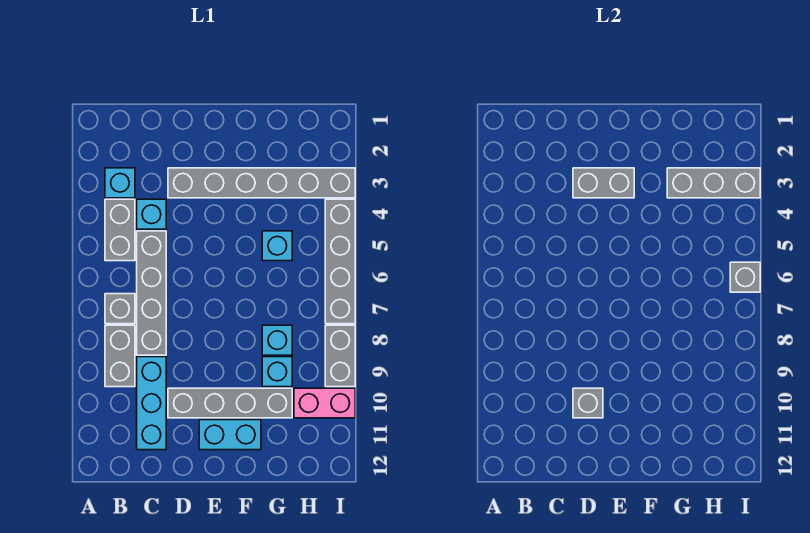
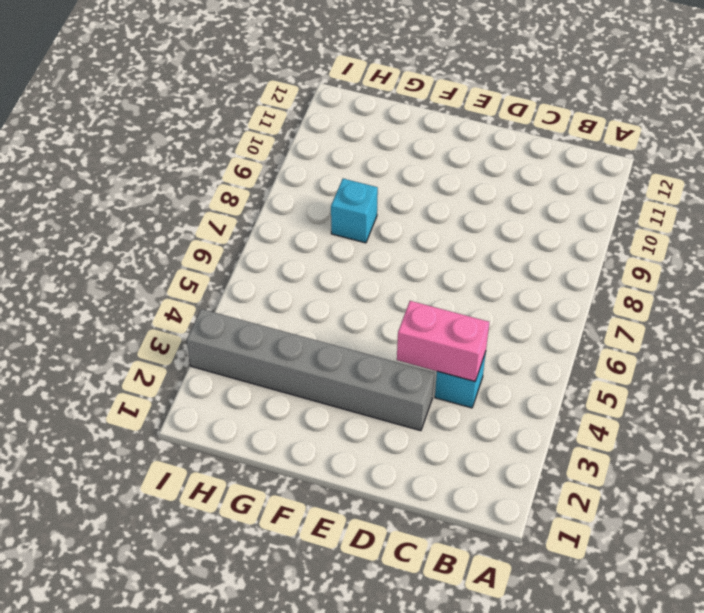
pink 1x2 brick [397,301,489,381] -> pink 1x2 brick moved to [294,388,355,418]
none -> cyan 1x1 brick [105,168,135,198]
none -> grey 1x2 brick [105,199,135,261]
none -> grey 1x1 brick [105,294,135,324]

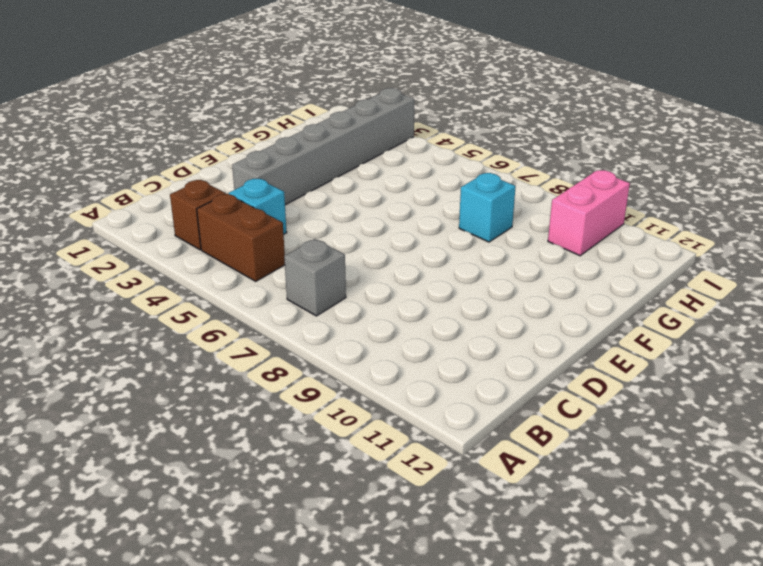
brown 1x1 brick [170,180,226,250] -> cyan 1x1 brick [105,168,135,198]
brown 1x2 brick [197,194,285,281] -> grey 1x2 brick [105,199,135,261]
none -> grey 1x2 brick [105,325,135,387]
none -> grey 1x4 brick [137,231,166,355]
none -> cyan 1x3 brick [137,357,166,450]

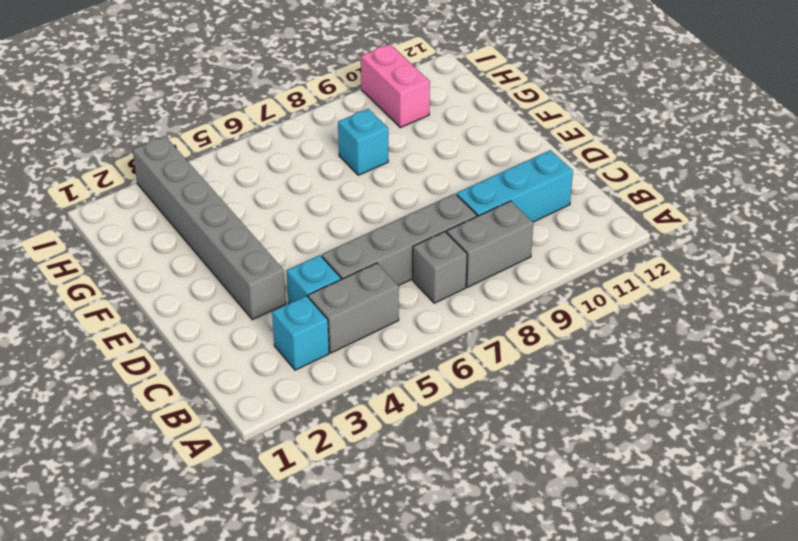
none -> grey 1x4 brick [168,388,292,418]
none -> cyan 1x2 brick [199,420,261,450]
none -> cyan 1x1 brick [262,231,292,261]

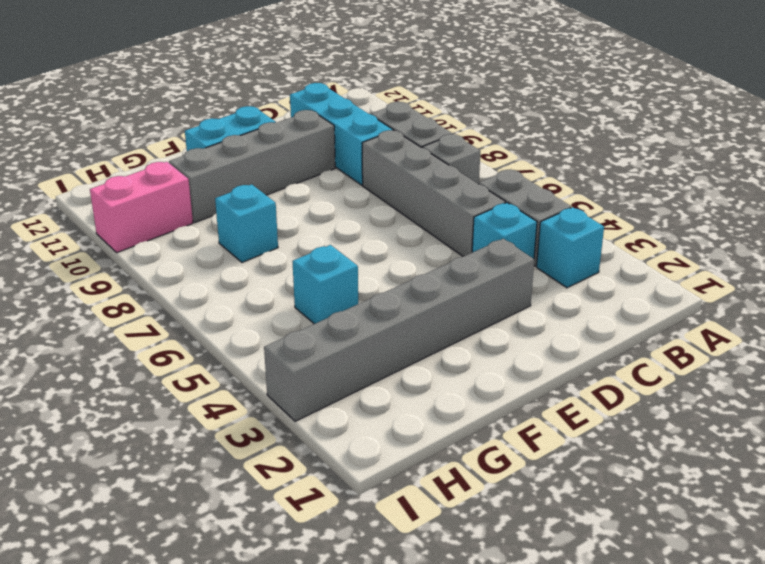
none -> cyan 1x1 brick [262,357,292,387]
none -> grey 1x4 brick [325,199,355,324]
none -> grey 1x2 brick [325,325,355,387]

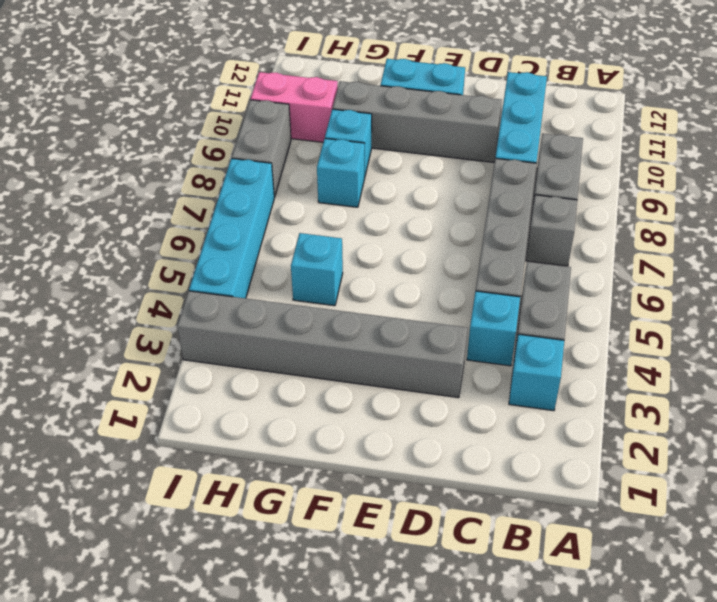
cyan 1x4 brick [189,158,274,298] -> grey 1x4 brick [325,199,355,324]
none -> grey 1x2 brick [573,168,634,198]
none -> grey 1x1 brick [573,388,603,418]
none -> grey 1x3 brick [667,168,760,198]

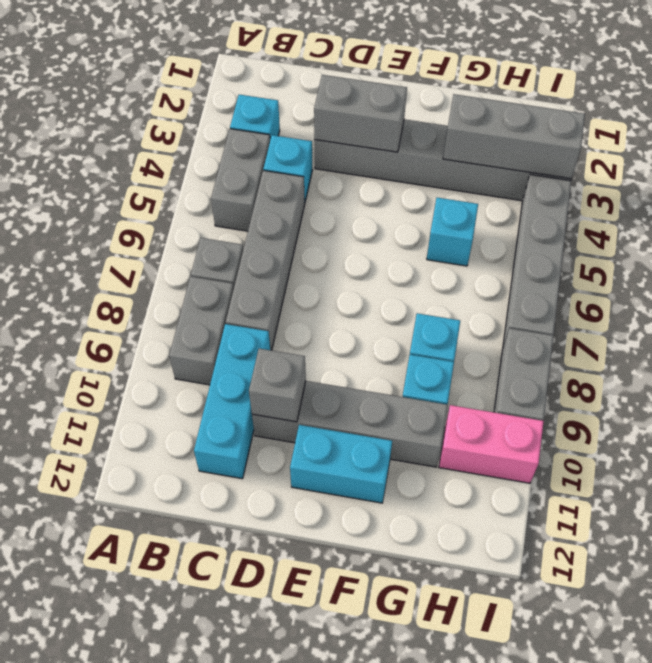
none -> grey 1x1 brick [730,262,760,292]

